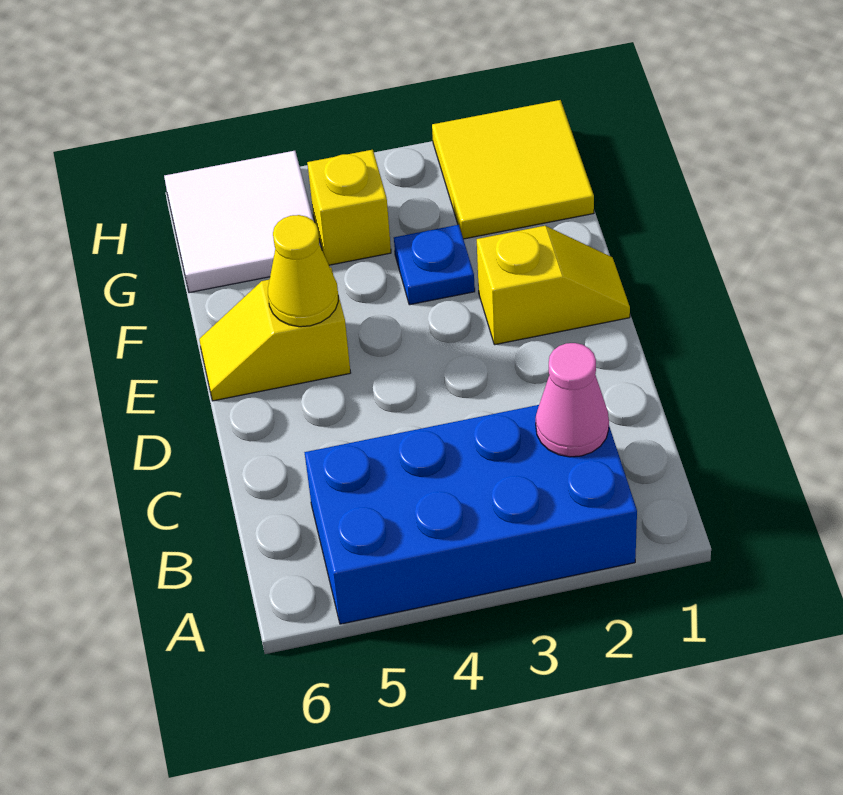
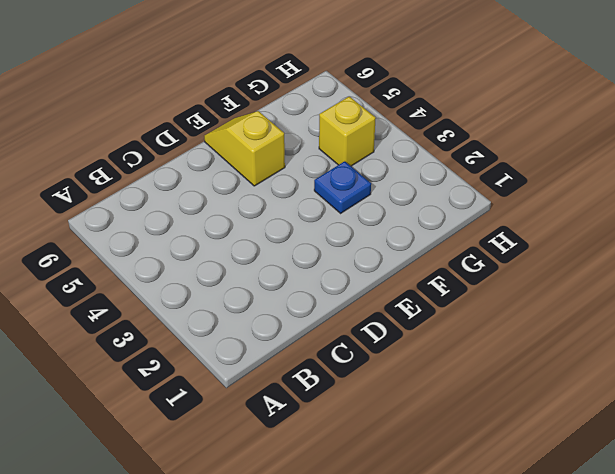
none -> blue 2x4 brick [304,405,637,624]
none -> yellow 1x2 slope [477,226,630,345]

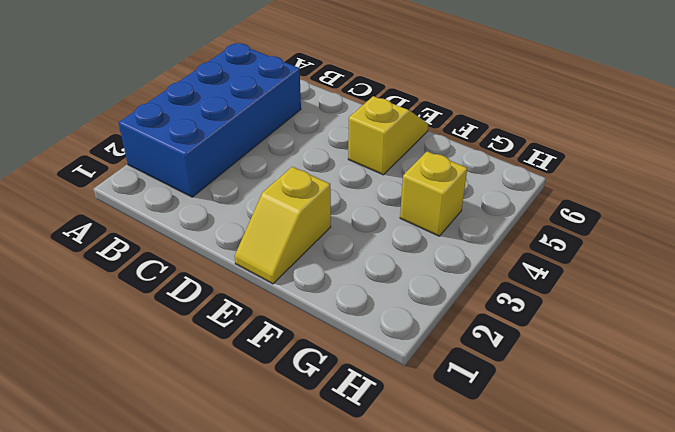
none -> blue 1x1 plate [394,225,475,305]
none -> yellow 2x2 tile [432,100,594,239]

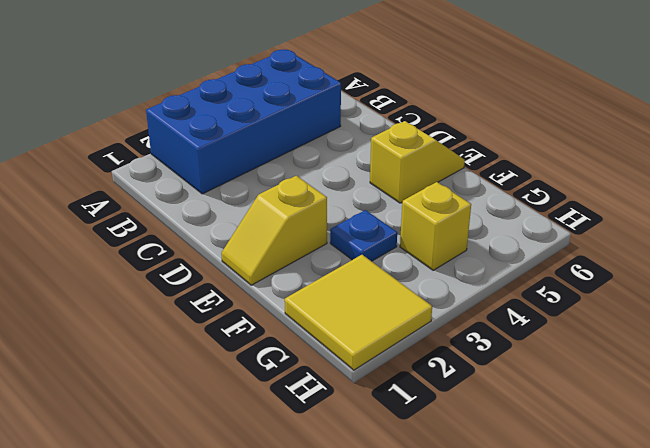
none -> white 2x2 tile [164,151,320,293]
none -> pink 1x1 cone [536,343,609,457]

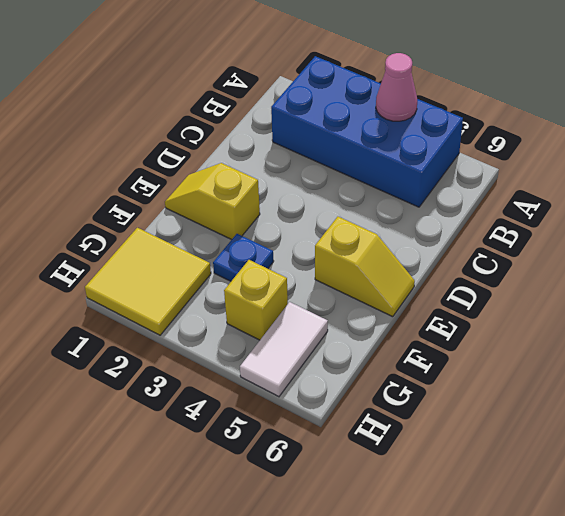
pink 1x1 cone [376,53,417,121] -> pink 1x1 cone moved to [536,343,609,457]
white 1x2 tile [240,302,328,397] -> white 2x2 tile [164,151,320,293]
none -> yellow 1x1 cone [268,215,338,327]

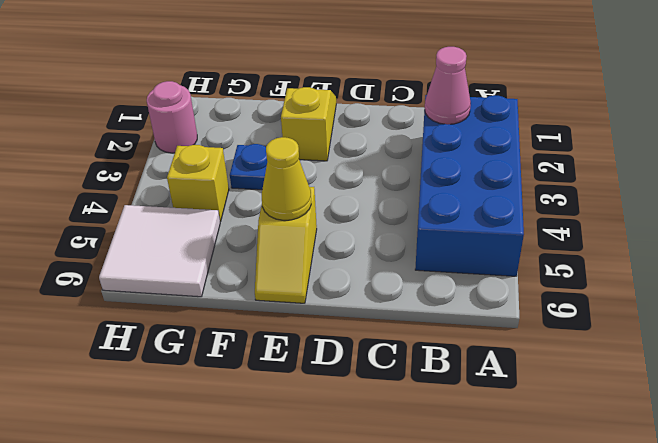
pink 1x1 round brick [147,81,197,153] -> yellow 2x2 tile [432,100,594,239]

